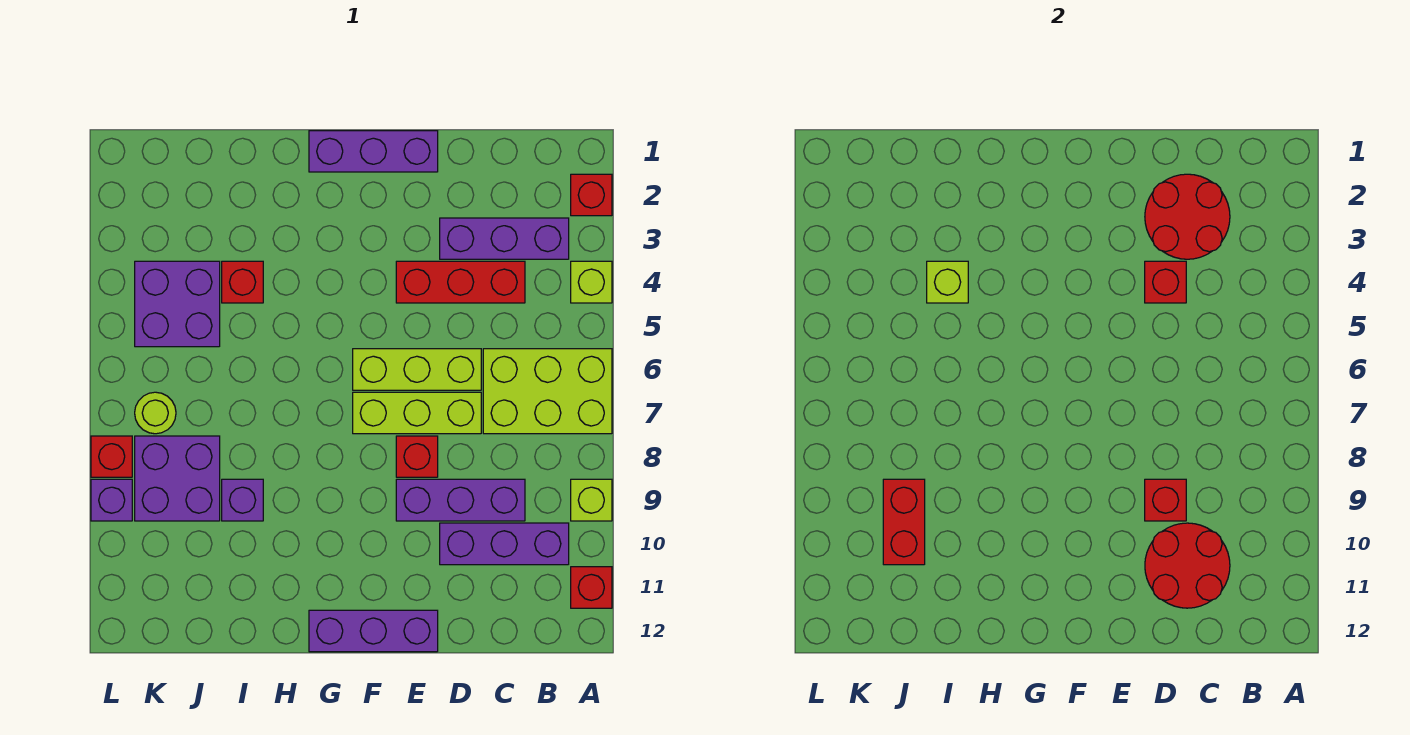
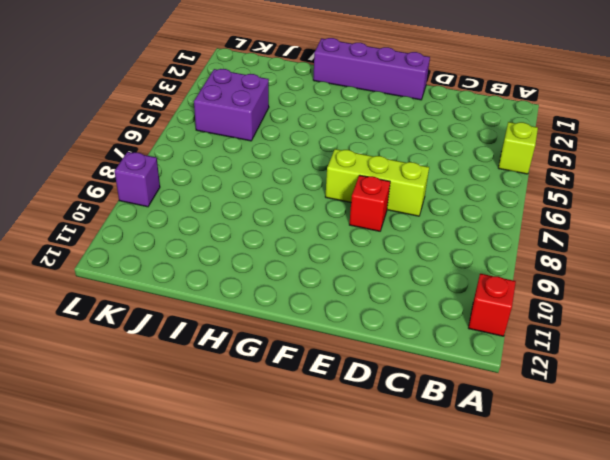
purple 1x4 brick [313,38,430,100] -> purple 1x3 brick [309,131,438,172]
none -> red 1x1 brick [571,174,612,216]
none -> lime 2x3 brick [483,349,612,434]
none -> lime 1x1 brick [571,479,612,521]

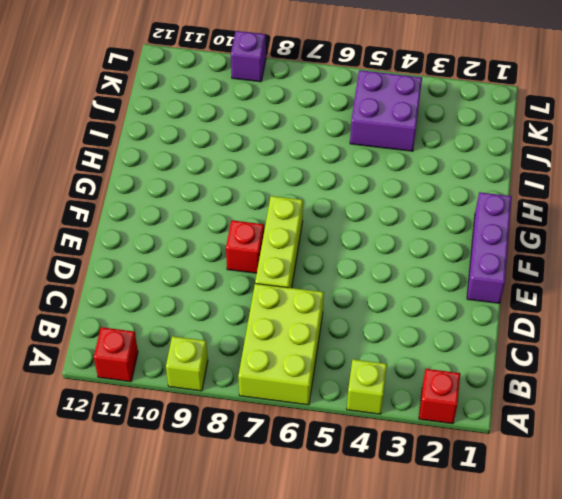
none -> purple 1x3 brick [440,218,569,259]
none -> purple 1x3 brick [440,523,569,565]
none -> red 1x3 brick [396,261,525,303]

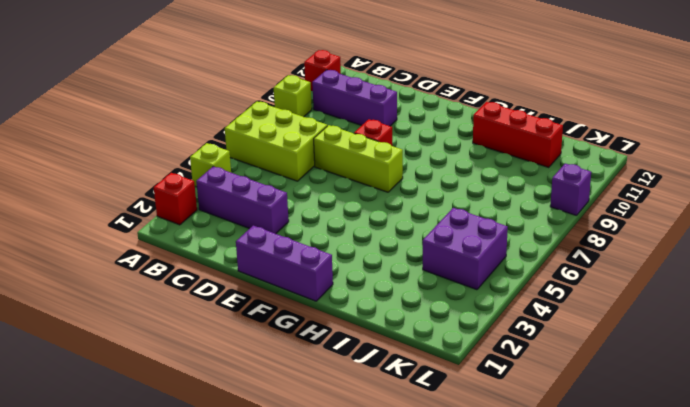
red 1x3 brick [473,102,563,167] -> red 1x3 brick moved to [396,261,525,303]
none -> purple 1x3 brick [396,479,525,521]
none -> lime 1x3 brick [353,349,481,390]
none -> purple 1x3 brick [309,610,438,652]

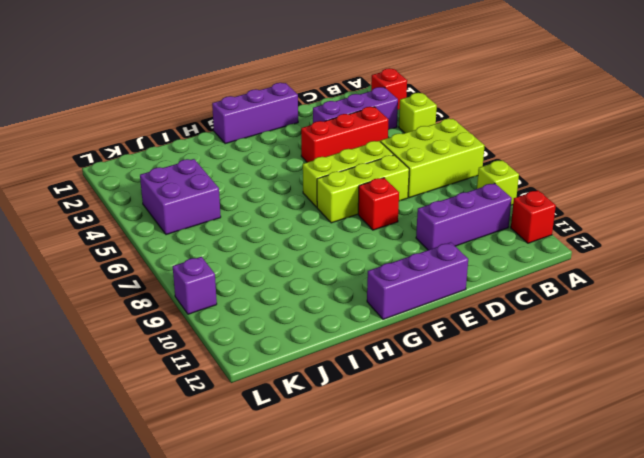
none -> purple 1x3 brick [396,479,525,521]
none -> red 1x1 brick [222,261,263,303]
none -> purple 1x1 brick [222,479,263,521]

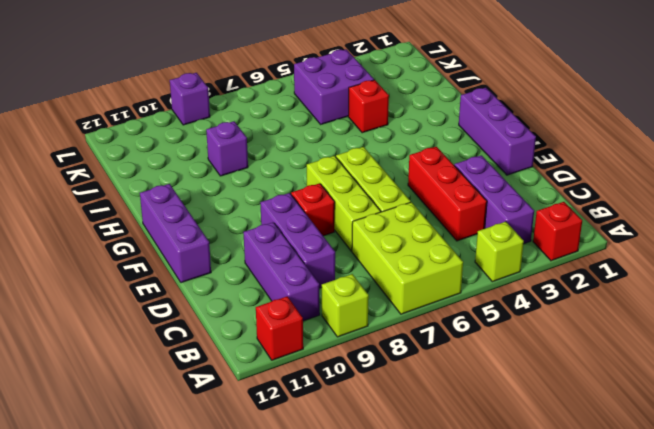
none -> purple 2x2 brick [135,436,220,521]
none -> lime 1x1 round brick [135,392,176,434]
none -> red 1x1 brick [91,436,132,477]

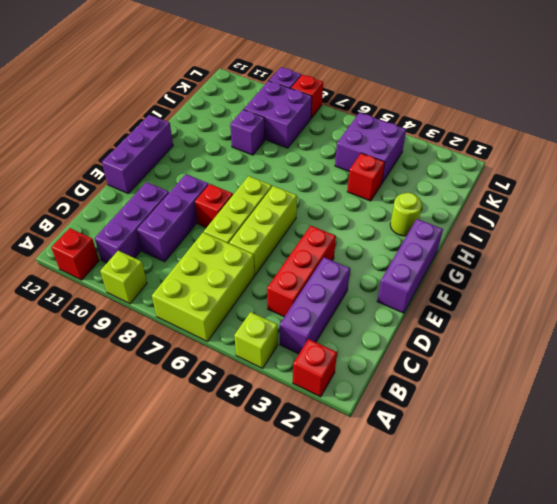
lime 1x1 round brick [390,193,422,236] -> lime 1x1 round brick moved to [135,392,176,434]
none -> red 2x2 round brick [1145,174,1230,259]
none -> red 2x2 round brick [1145,523,1230,608]
none -> red 1x1 brick [1145,261,1186,303]

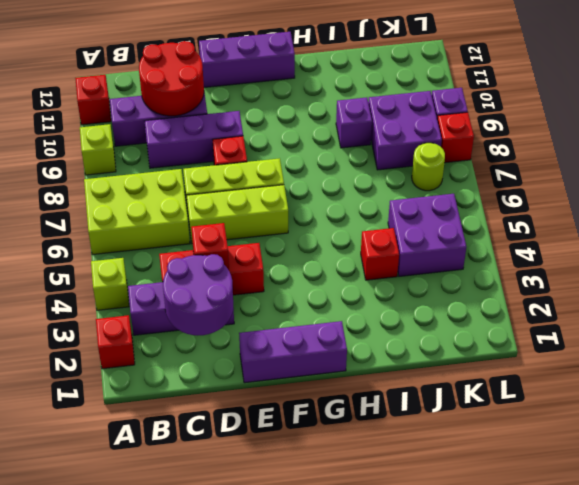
purple 2x2 round brick [163,254,233,336] -> red 2x2 round brick [1145,174,1230,259]
none -> red 1x1 brick [1145,479,1186,521]
none -> lime 1x1 brick [927,261,968,303]
none -> red 1x2 brick [883,479,925,565]

